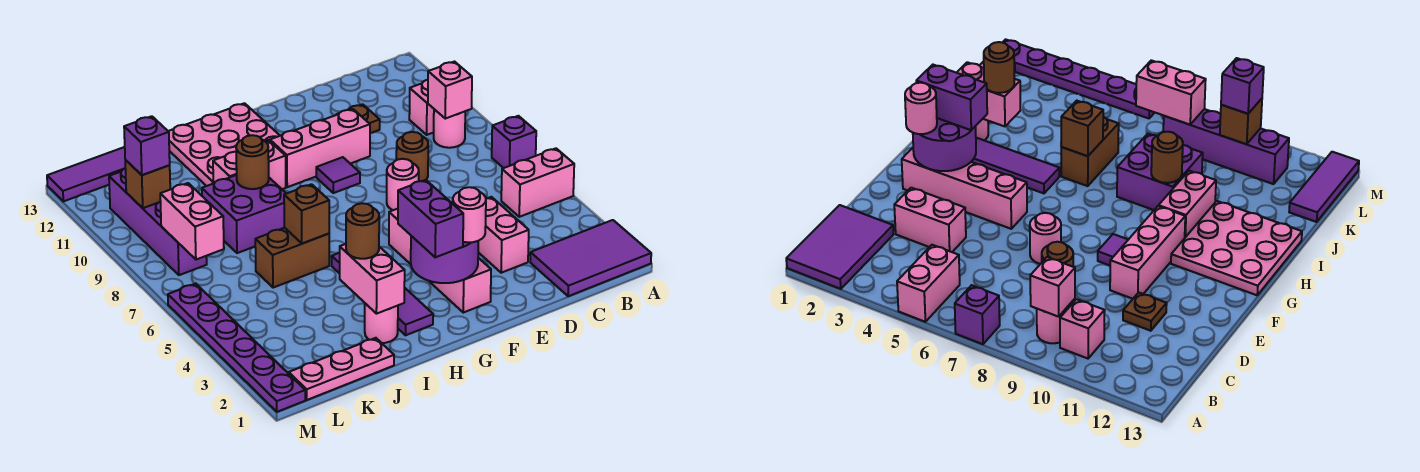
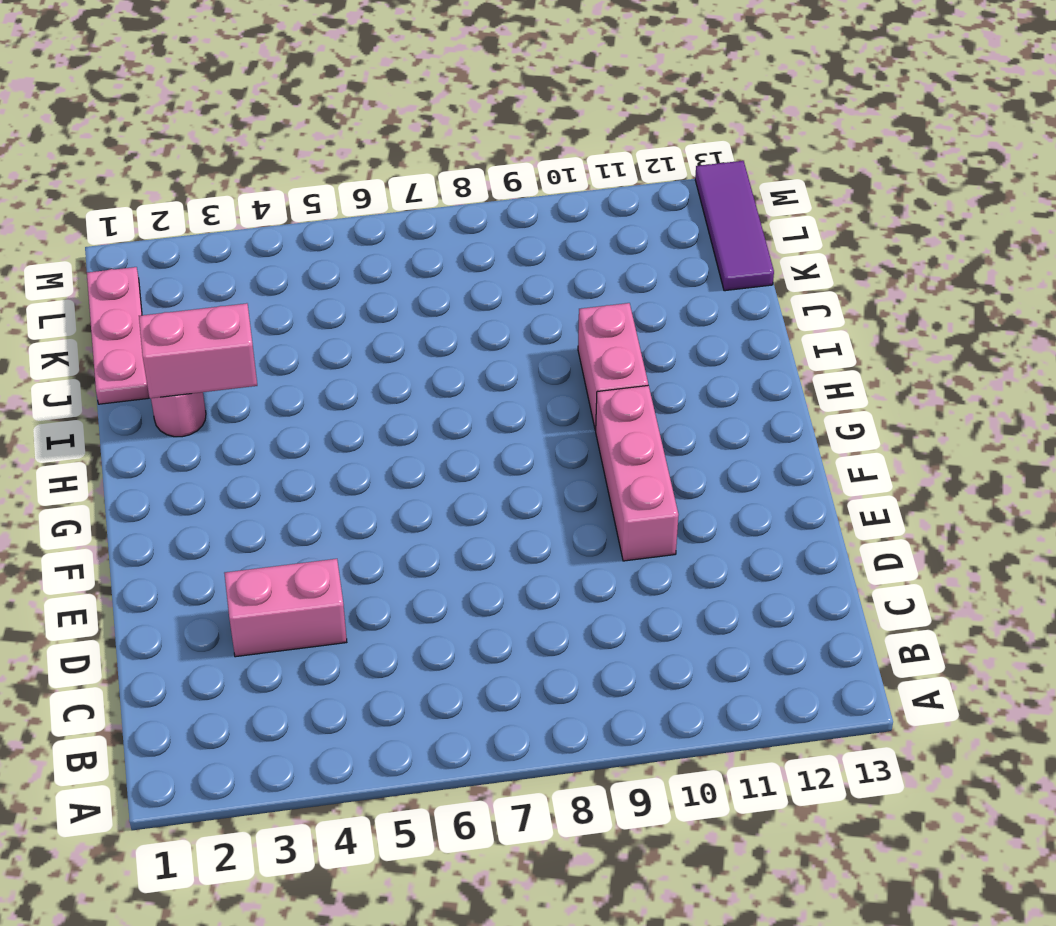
none -> purple 2x3 tile [530,220,651,296]
none -> pink 1x2 brick [501,148,574,217]
none -> purple 1x1 brick [492,116,536,168]
none -> pink 1x1 round brick [434,109,465,148]

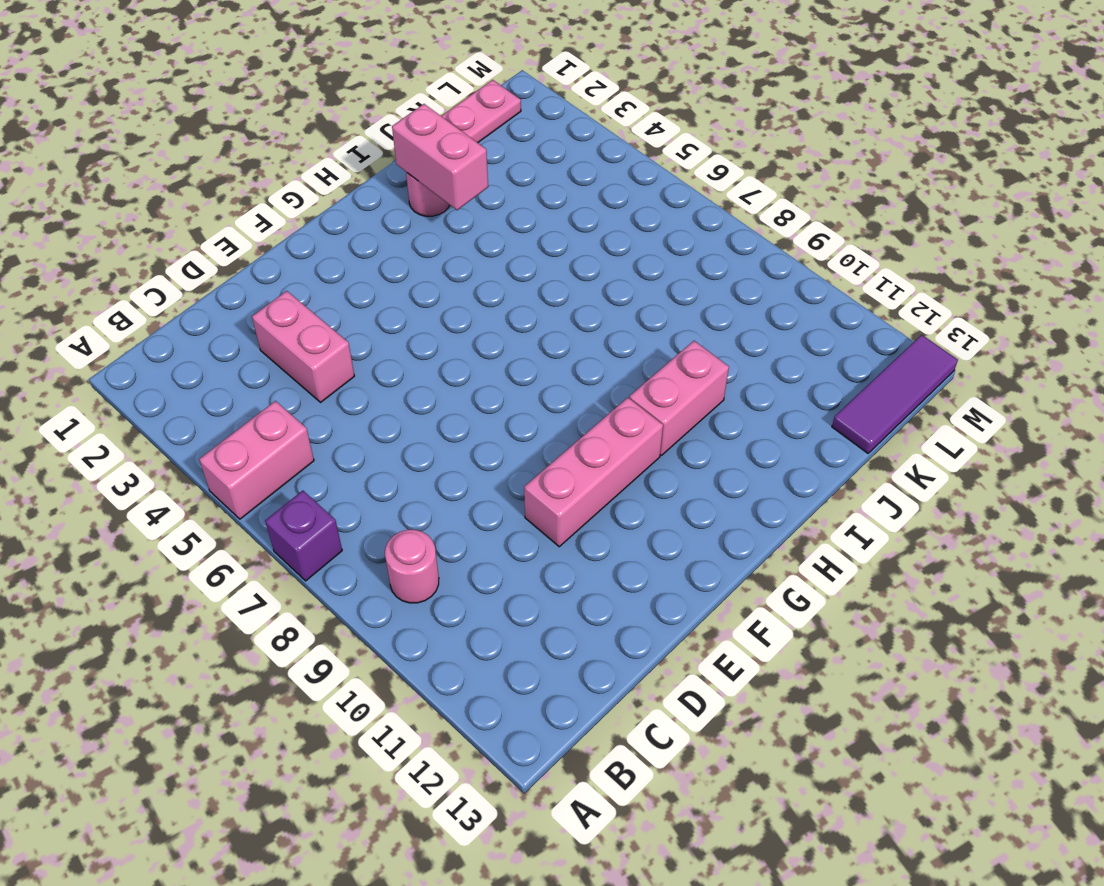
none -> purple 2x3 tile [530,220,651,296]
none -> pink 1x1 brick [409,80,434,135]
none -> brown 1x1 round brick [396,132,428,181]
none -> brown 1x1 plate [337,104,380,133]

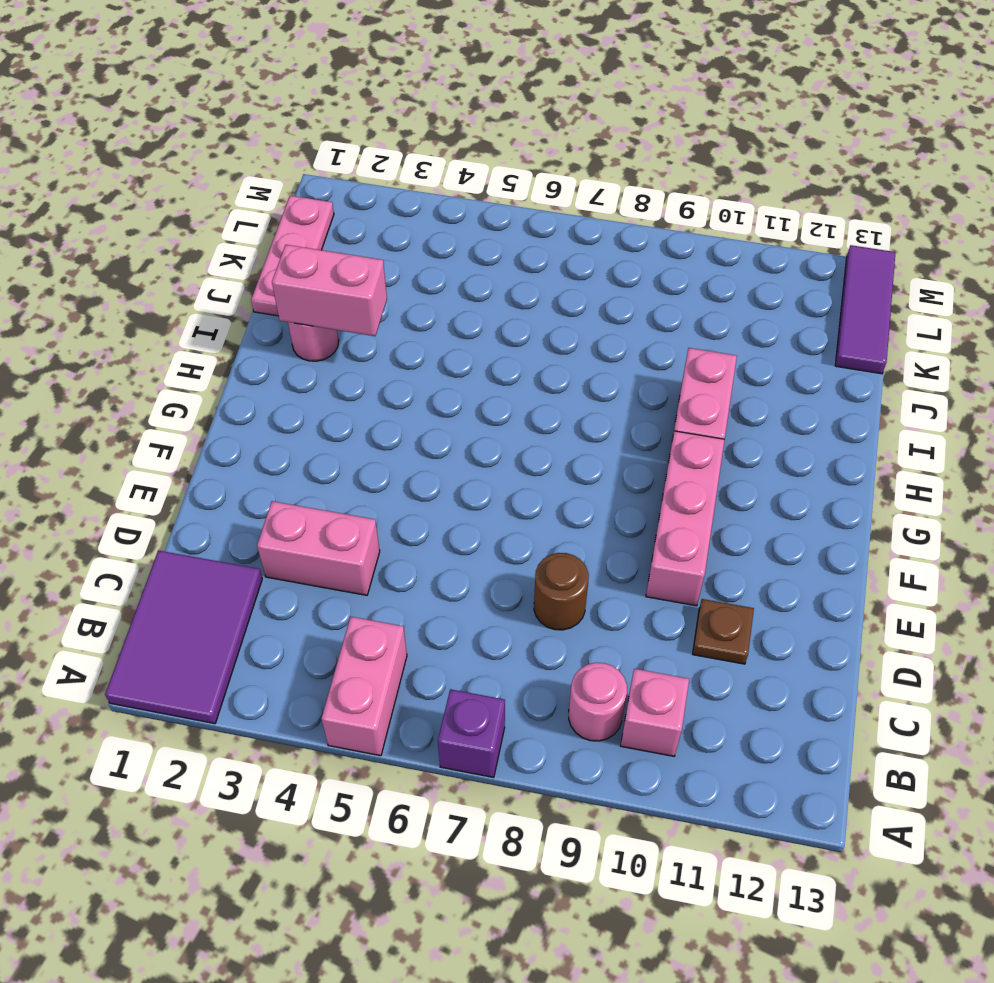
none -> pink 1x1 round brick [387,159,419,210]
none -> pink 1x4 brick [389,209,491,313]
none -> purple 1x1 tile [316,157,360,193]
none -> pink 3x3 plate [168,103,280,186]

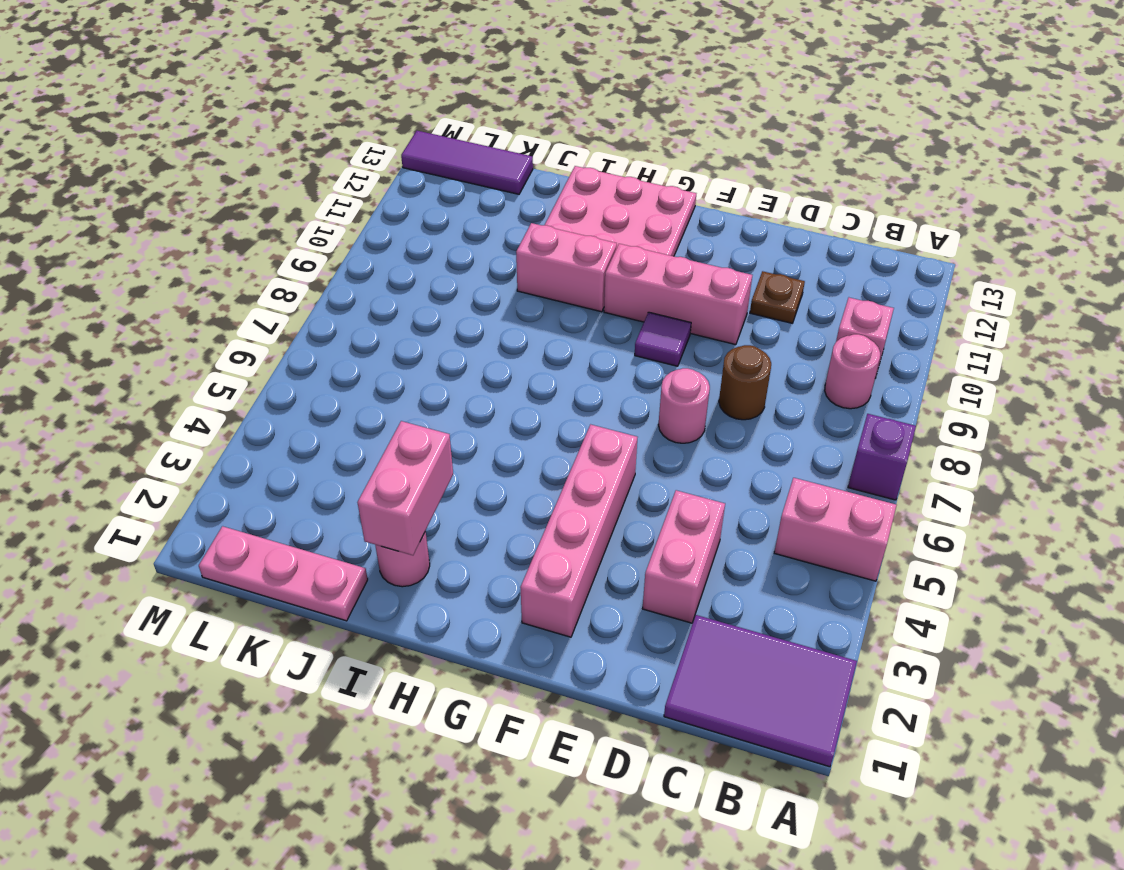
none -> purple 1x4 tile [332,253,433,335]
none -> brown 1x2 brick [255,228,329,288]
none -> purple 2x2 brick [202,175,286,253]
none -> purple 1x4 brick [109,169,207,275]

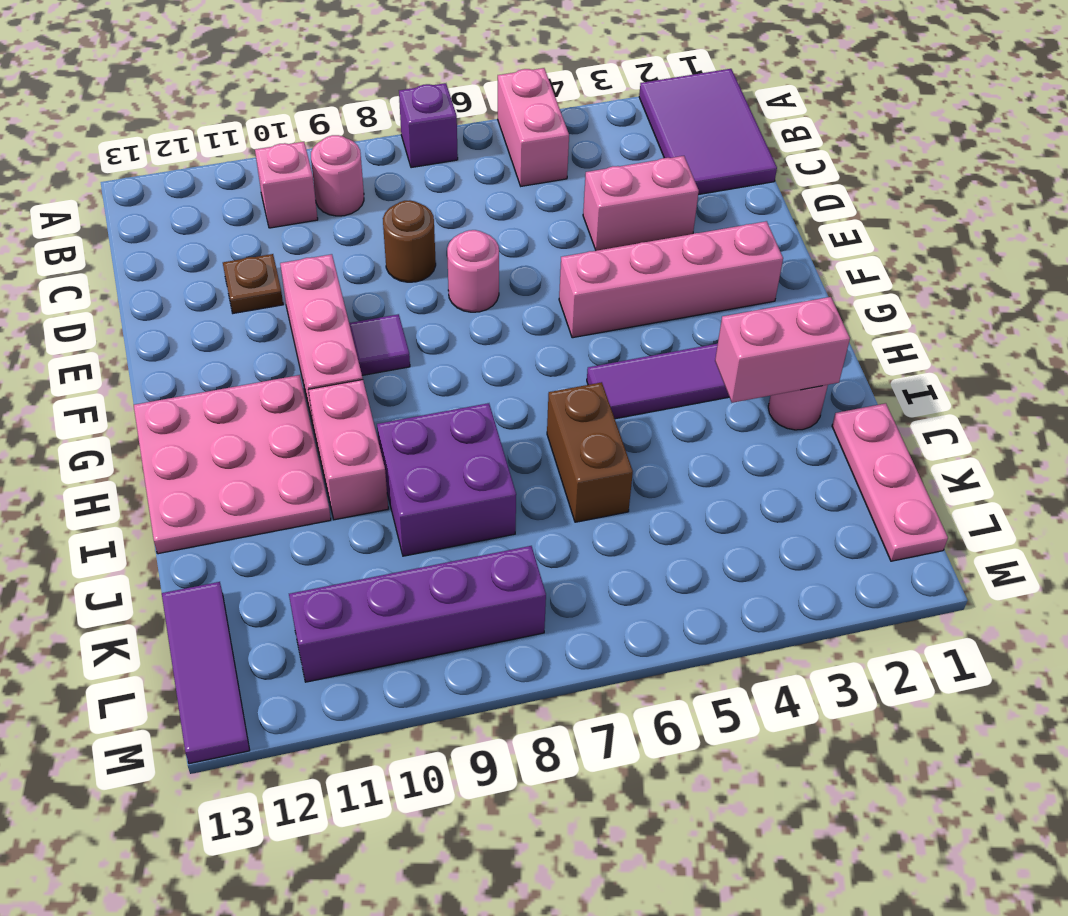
none -> purple 1x6 plate [168,284,305,412]
none -> pink 1x1 brick [428,62,472,119]
none -> purple 2x2 round brick [411,236,478,283]
none -> brown 1x1 brick [284,184,329,244]

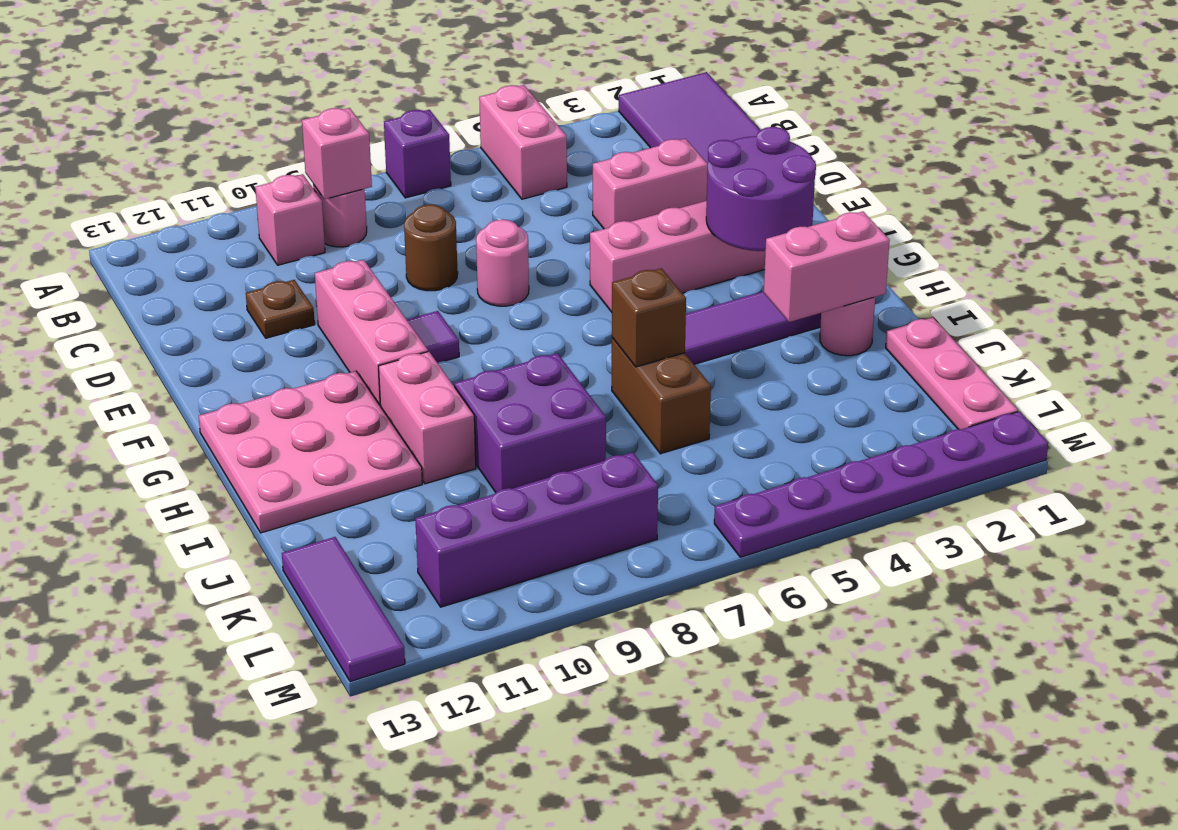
none -> brown 1x1 round brick [236,135,269,189]
none -> pink 1x2 brick [160,183,224,260]
none -> brown 1x1 brick [125,160,170,208]
none -> pink 1x1 round brick [453,187,486,242]

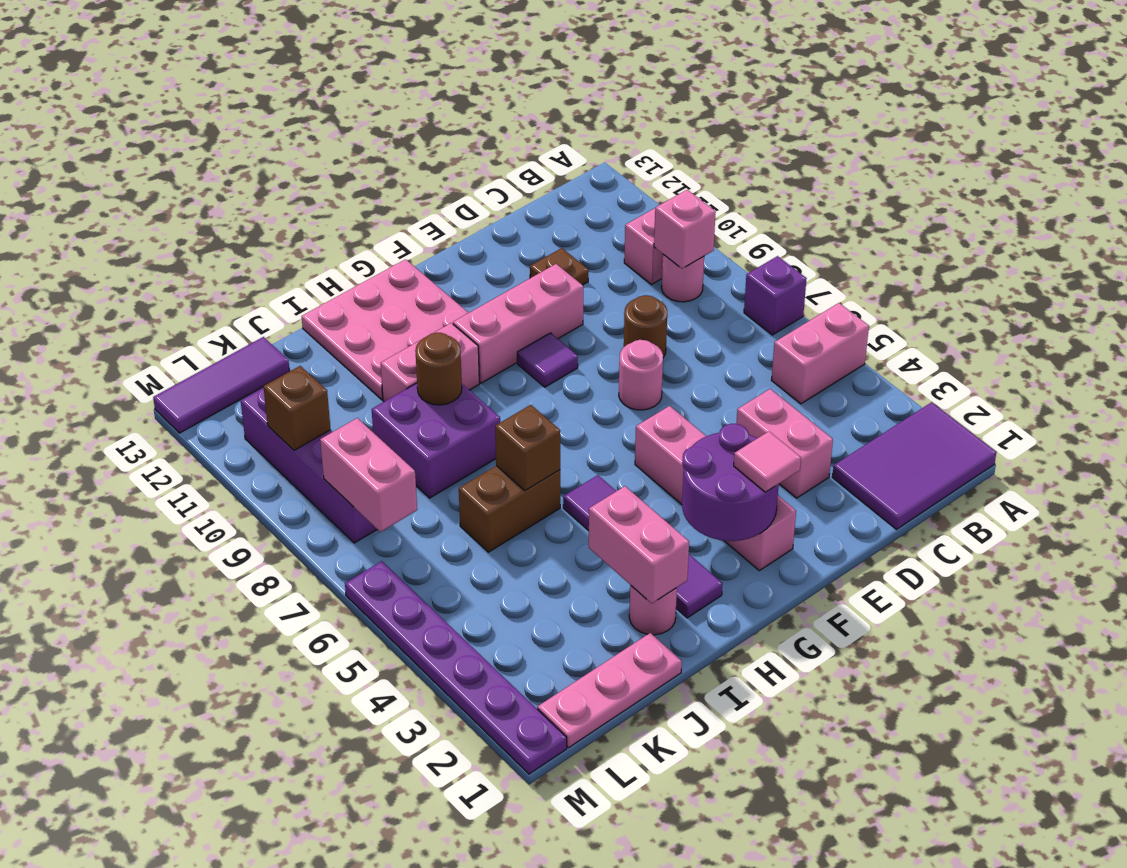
pink 1x1 tile [734,431,801,492] -> pink 1x1 round brick [453,187,486,242]
none -> purple 1x2 brick [398,180,463,257]
none -> brown 1x1 round brick [346,203,379,259]
none -> purple 1x1 brick [124,116,170,175]

